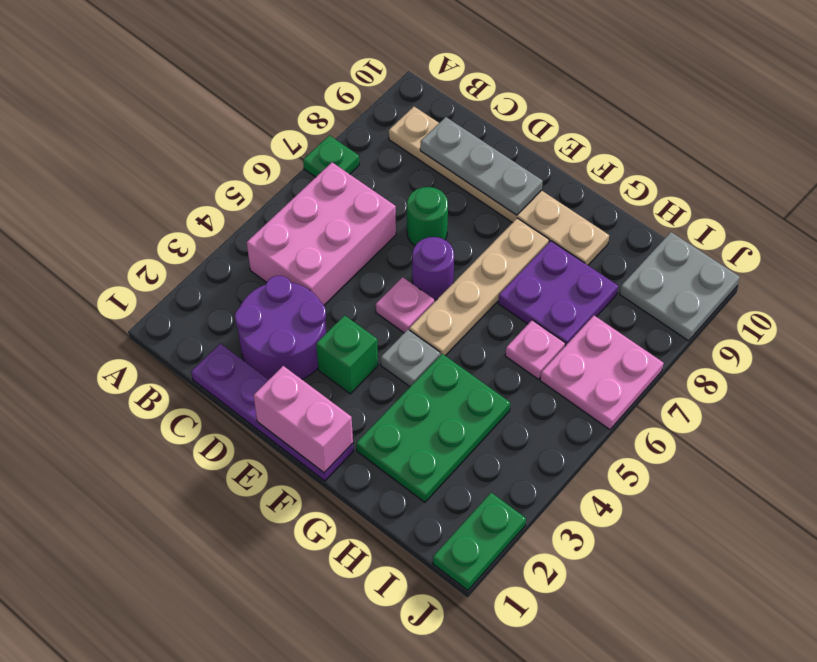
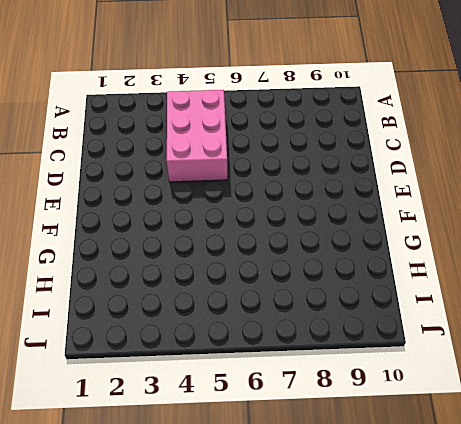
pink 2x3 brick [167,90,227,182] -> pink 2x3 brick turned to [247,163,396,305]
none -> green 1x1 plate [303,135,359,177]
none -> tan 1x6 plate [389,107,609,265]
none -> purple 1x4 plate [191,343,353,481]

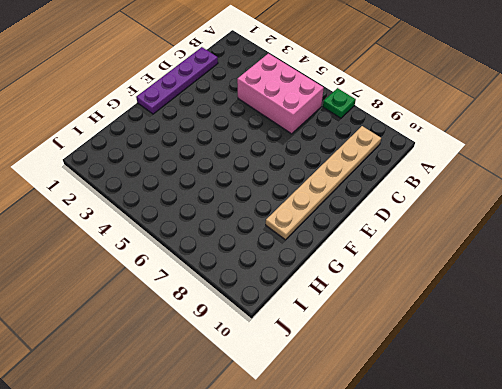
none -> purple 2x2 round brick [235,276,326,380]
none -> green 1x1 round brick [407,187,448,246]
none -> green 1x1 brick [316,315,378,394]

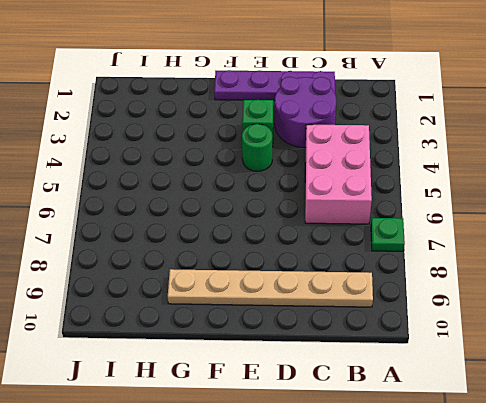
green 1x1 round brick [242,124,272,171] -> green 1x1 round brick moved to [407,187,448,246]
none -> pink 1x1 plate [376,277,434,333]
none -> purple 1x1 round brick [412,237,454,300]
none -> grey 1x1 plate [381,330,440,386]

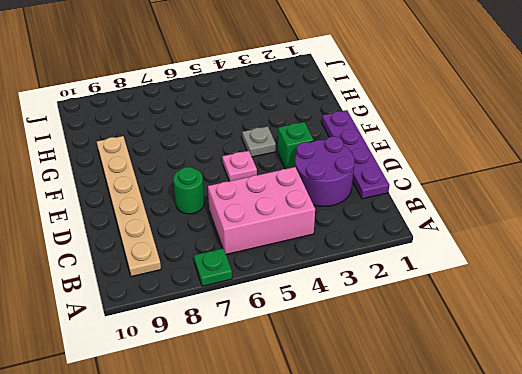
none -> purple 1x1 round brick [412,237,454,300]
none -> tan 1x4 plate [409,218,549,356]
none -> green 2x3 plate [356,354,510,502]

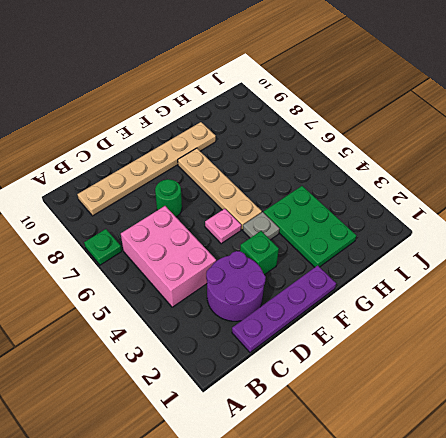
none -> purple 1x1 round brick [412,237,454,300]
none -> purple 2x2 plate [498,241,618,346]
none -> pink 1x1 plate [505,320,565,379]

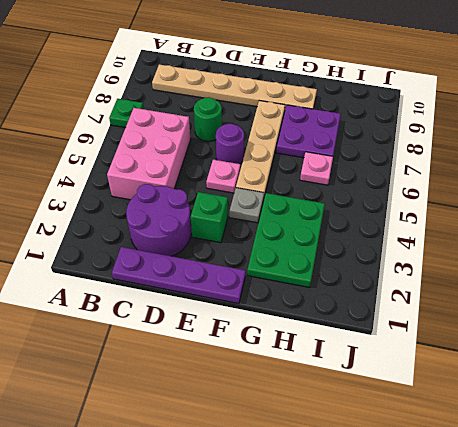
none -> pink 2x2 plate [540,316,664,430]
none -> grey 2x2 plate [620,232,740,341]
none -> green 1x2 plate [433,493,526,591]

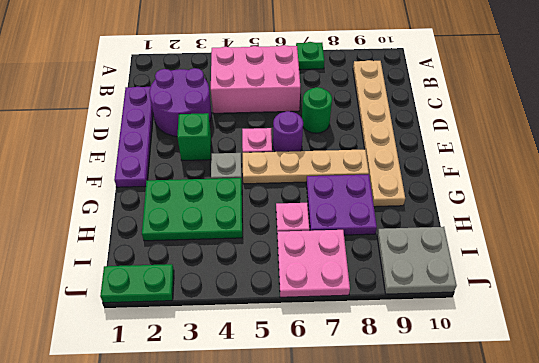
none -> grey 1x3 plate [420,117,543,215]
none -> pink 1x2 brick [253,366,353,473]

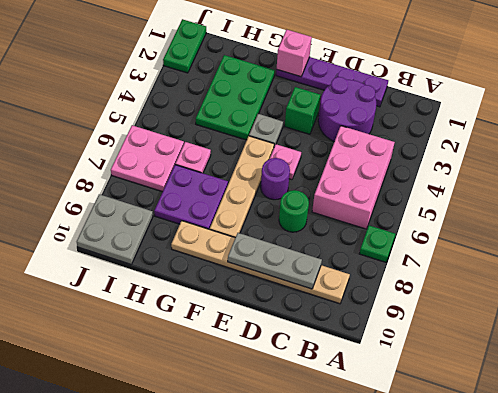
pink 1x1 brick [277,30,312,77] -> pink 1x2 brick [253,366,353,473]

